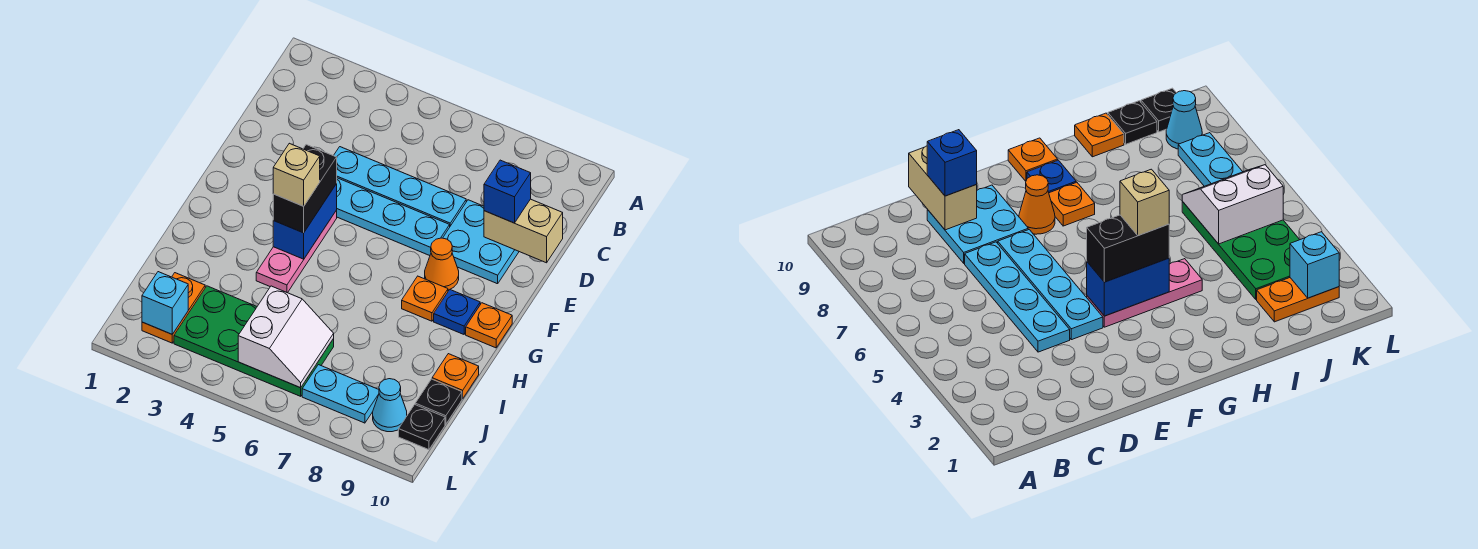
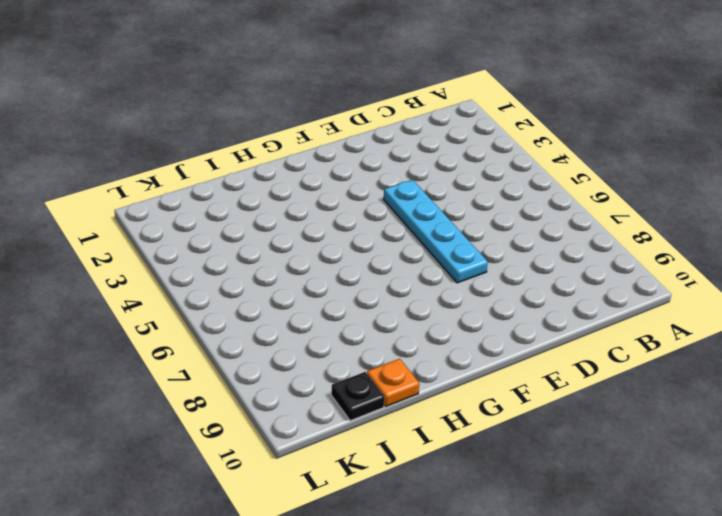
none -> cyan 1x4 plate [334,147,466,226]
none -> cyan 2x2 plate [443,200,519,284]
none -> pink 1x3 plate [256,210,337,293]

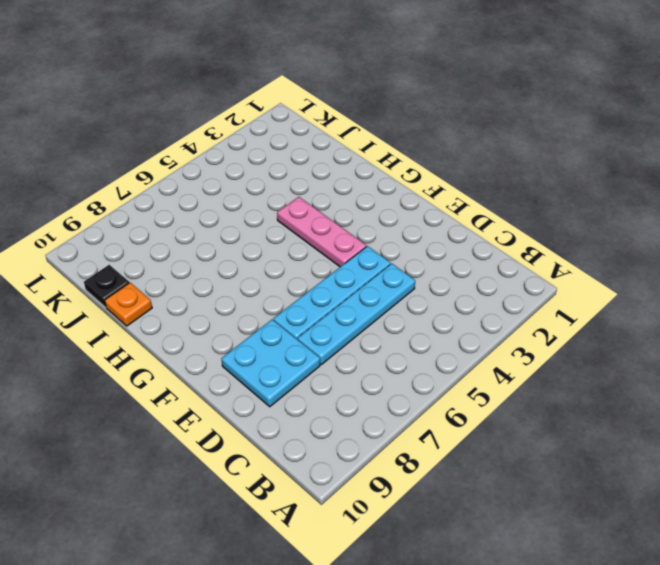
none -> orange 1x1 cone [425,238,459,290]
none -> orange 1x1 plate [402,276,448,321]
none -> blue 1x1 plate [434,290,480,334]

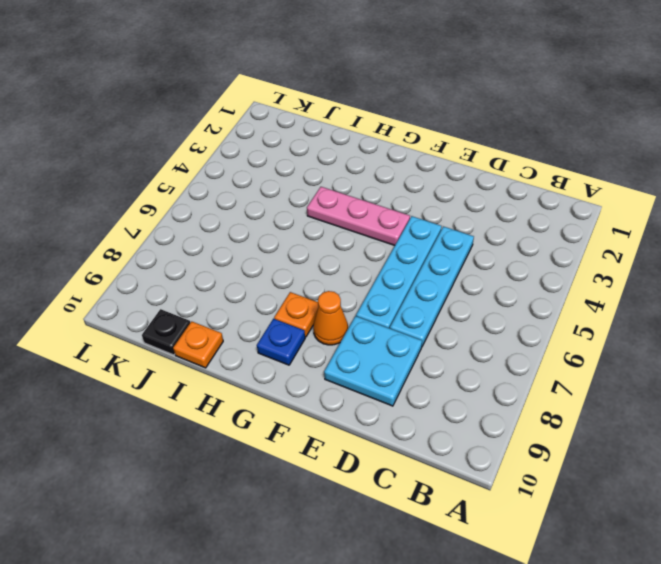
none -> orange 1x1 plate [466,303,512,348]
none -> orange 1x2 plate [142,273,205,343]
none -> green 2x4 plate [174,286,334,396]

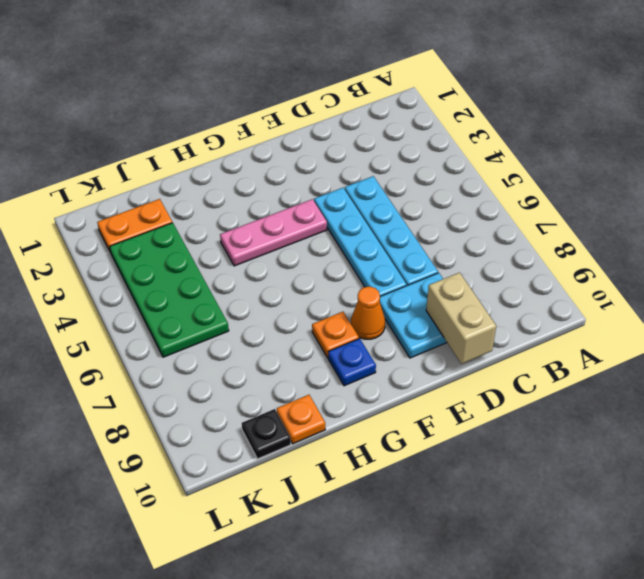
none -> orange 1x1 plate [466,303,512,348]
none -> cyan 1x2 plate [302,365,379,423]
none -> cyan 1x1 cone [373,379,407,432]

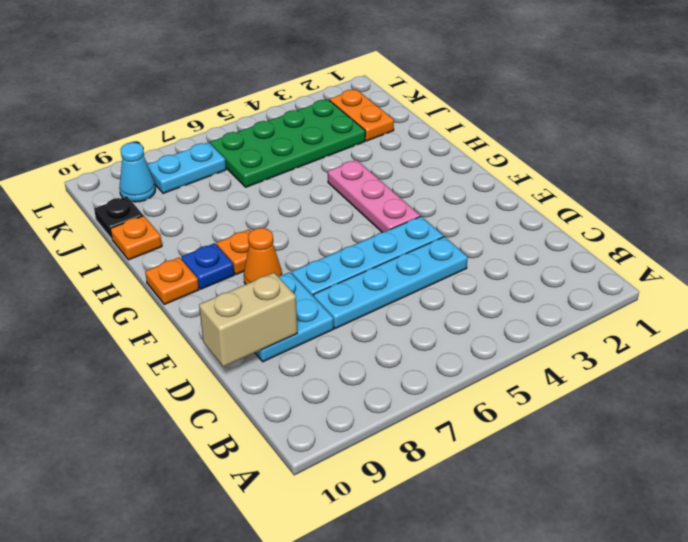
none -> black 1x1 plate [399,405,445,450]
none -> blue 1x2 brick [273,184,337,259]
none -> white 2x2 slope [238,286,334,388]

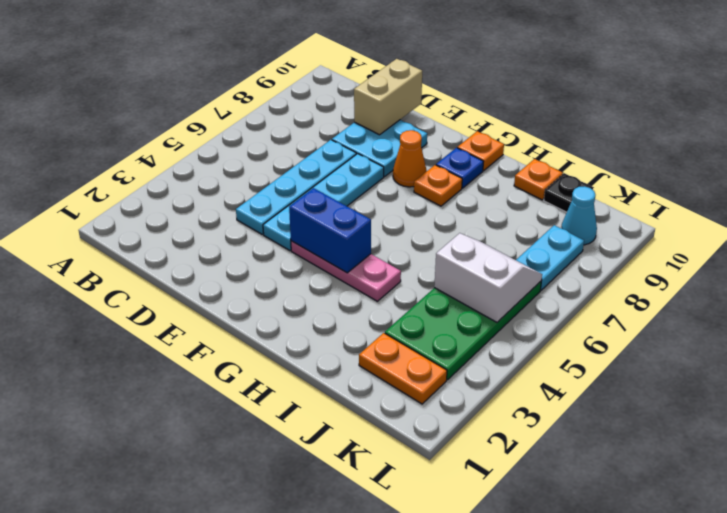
none -> black 1x1 plate [399,405,445,450]
none -> cyan 1x1 brick [142,272,188,334]
none -> blue 1x1 brick [484,160,531,223]

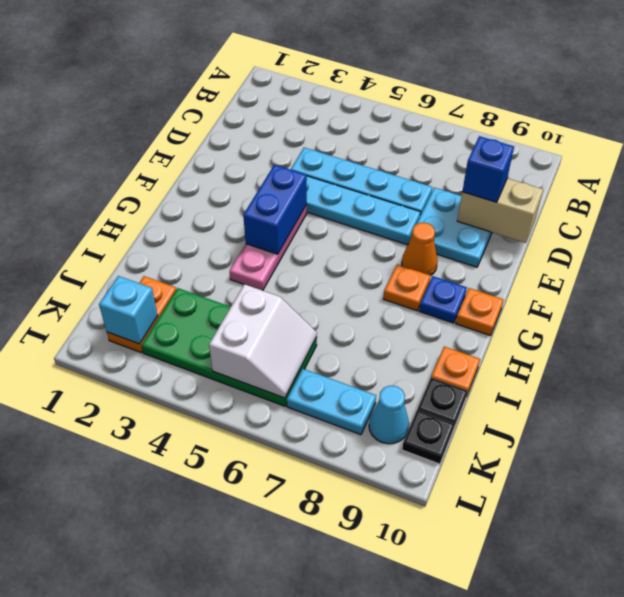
none -> black 1x2 brick [273,145,337,233]
none -> tan 1x1 brick [273,143,320,206]

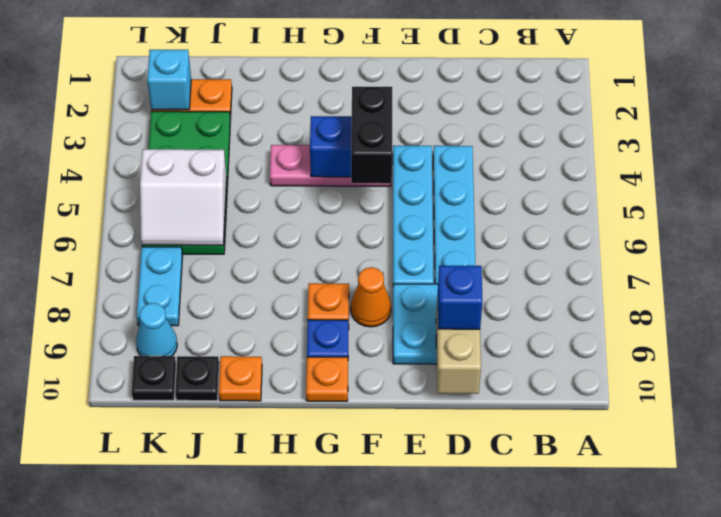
black 1x2 brick [351,87,392,183] -> black 1x2 brick turned to [273,145,337,233]
none -> tan 1x1 brick [273,143,320,206]

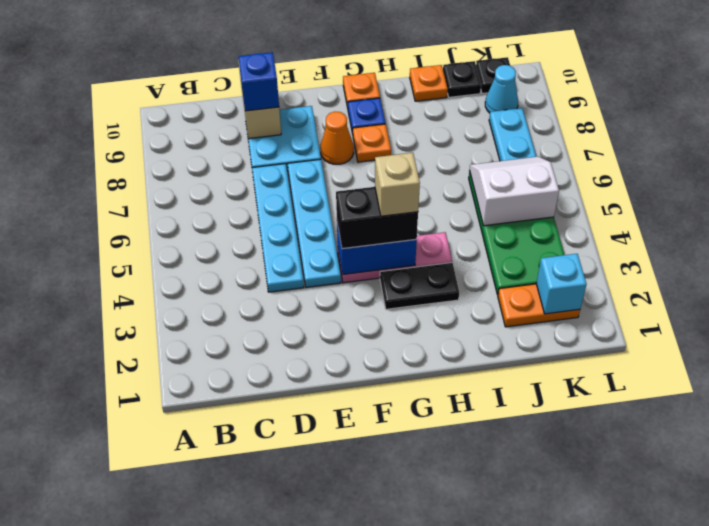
black 1x2 plate [380,263,459,309] -> none

